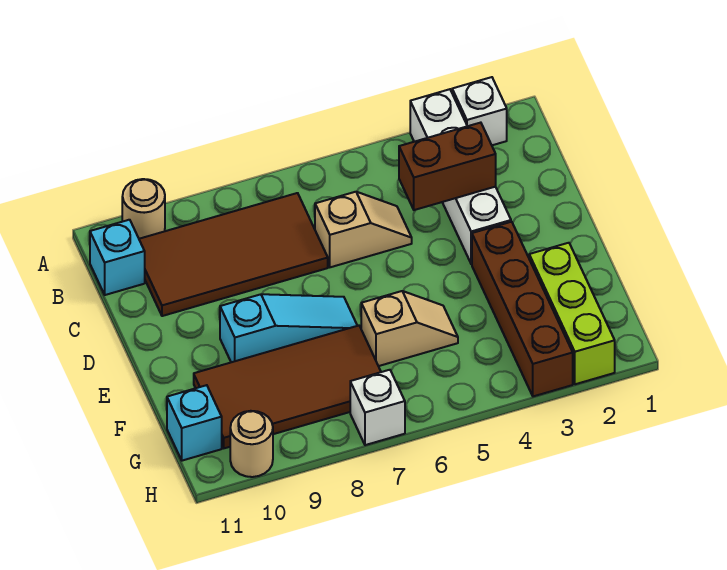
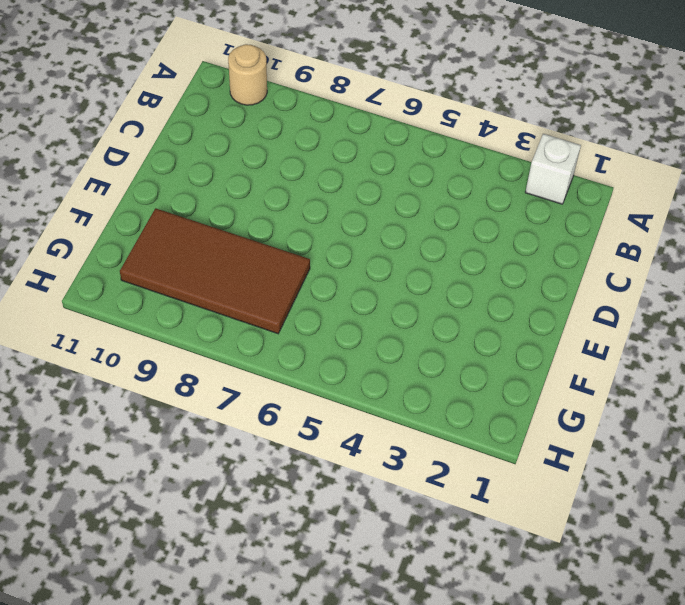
none -> white 1x4 brick [410,89,511,264]
none -> brown 2x4 tile [139,193,328,316]
none -> cyan 1x1 brick [90,220,145,295]

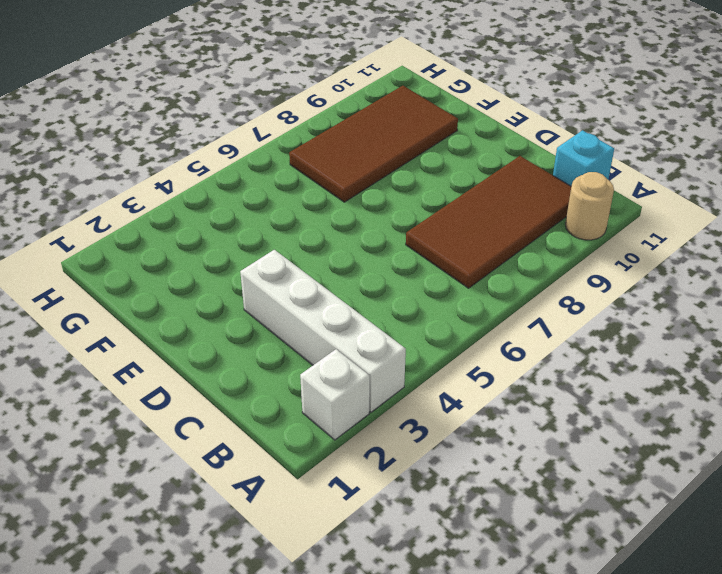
none -> tan 1x2 slope [315,192,412,267]
none -> brown 1x4 brick [472,222,573,396]
none -> cyan 1x3 slope [220,294,357,362]

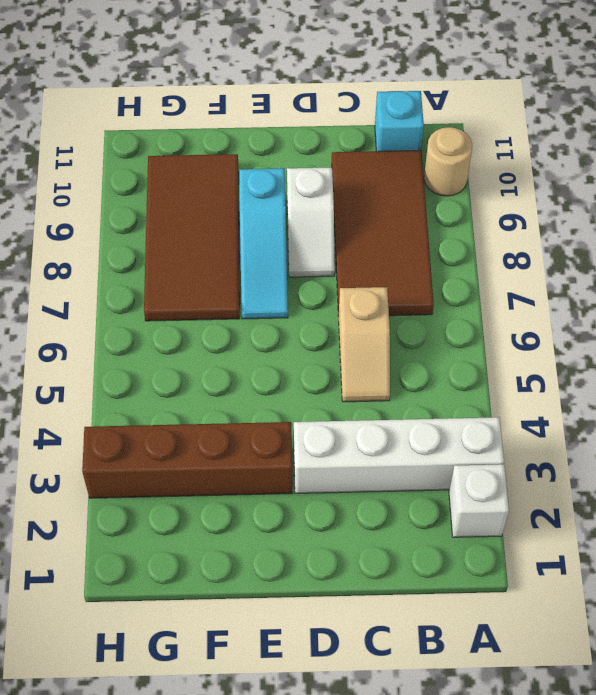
white 1x2 slope [287,167,335,277] -> none
none -> lime 1x3 brick [529,243,615,384]
none -> tan 1x2 slope [361,291,458,366]
none -> cyan 1x1 brick [167,385,222,461]

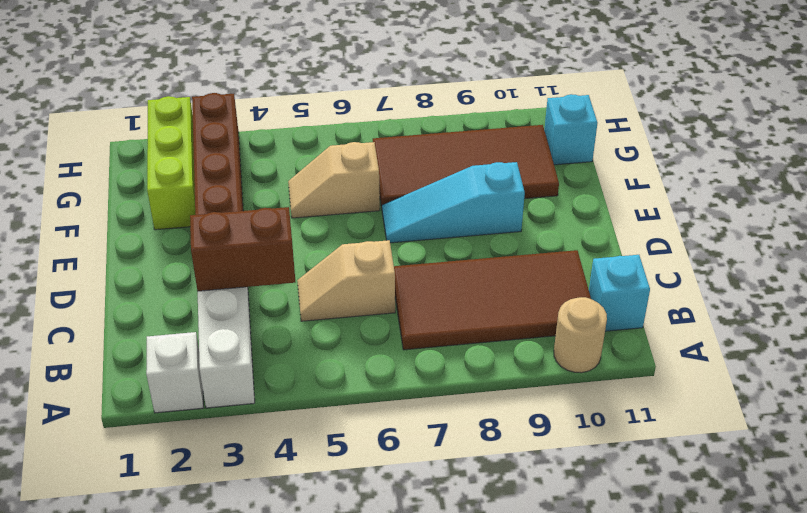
none -> white 1x1 brick [350,370,405,445]
none -> tan 1x1 round brick [230,411,273,477]

